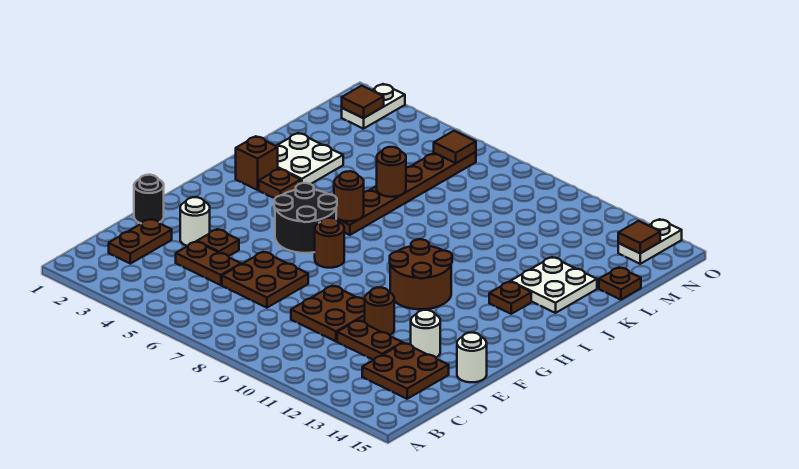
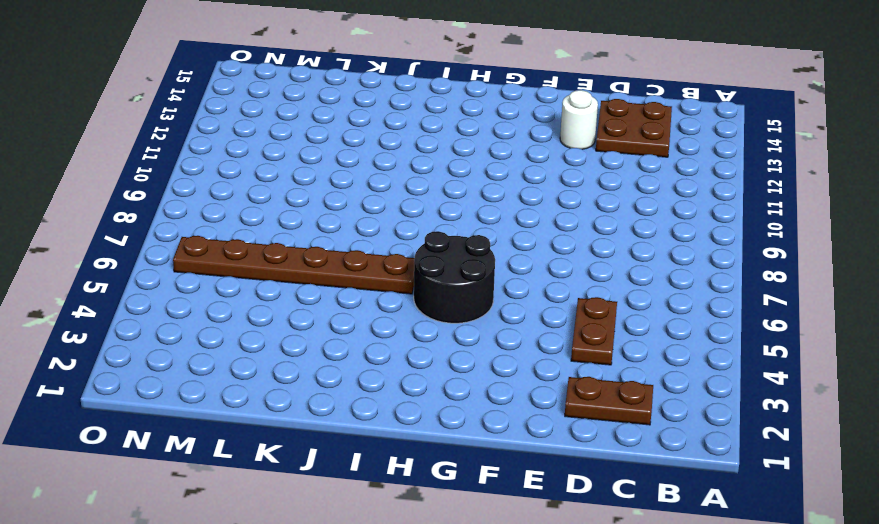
none -> brown 2x2 plate [222,252,308,308]
none -> brown 2x2 plate [291,286,365,341]
none -> brown 1x2 plate [337,320,402,360]

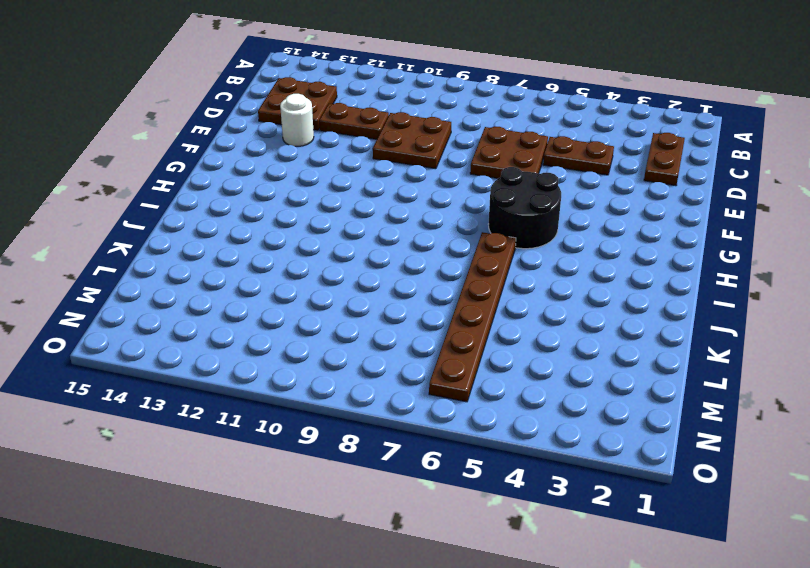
none -> black 1x1 round brick [134,175,164,224]
none -> white 1x1 round brick [180,197,210,246]
none -> brown 1x1 plate [197,229,239,256]

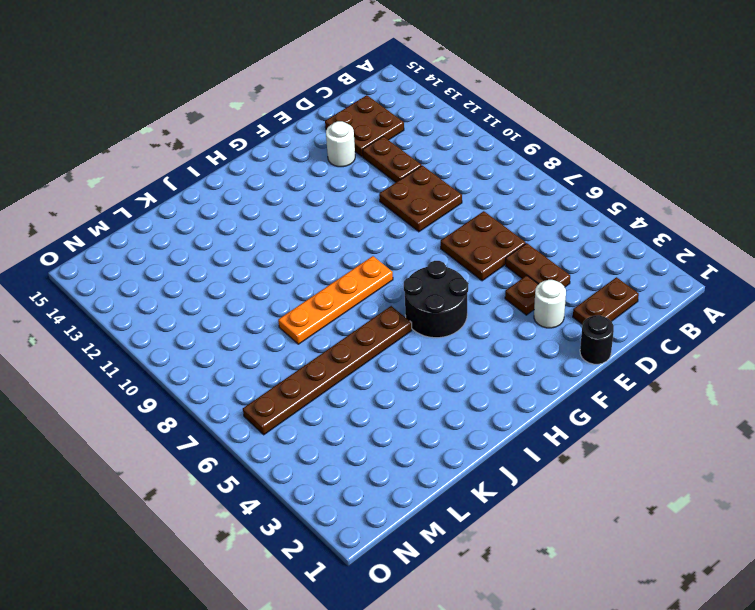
orange 1x4 plate [278,256,393,344] -> none
none -> brown 1x1 round brick [365,287,394,335]
none -> white 1x1 round brick [457,333,487,382]
none -> brown 1x1 round brick [315,218,344,268]

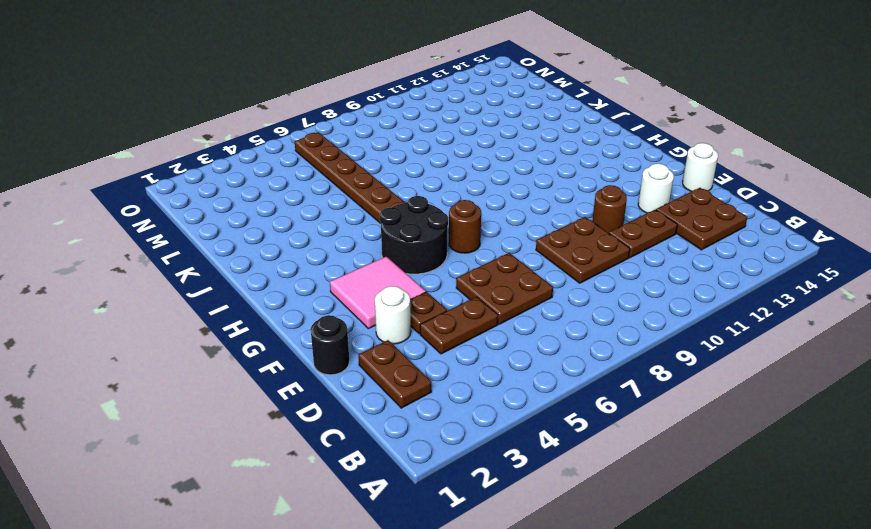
pink 2x2 tile [330,256,426,329] -> none
none -> brown 2x2 round brick [390,239,452,309]
none -> brown 1x1 brick [236,136,278,190]
none -> brown 1x1 plate [259,169,301,198]

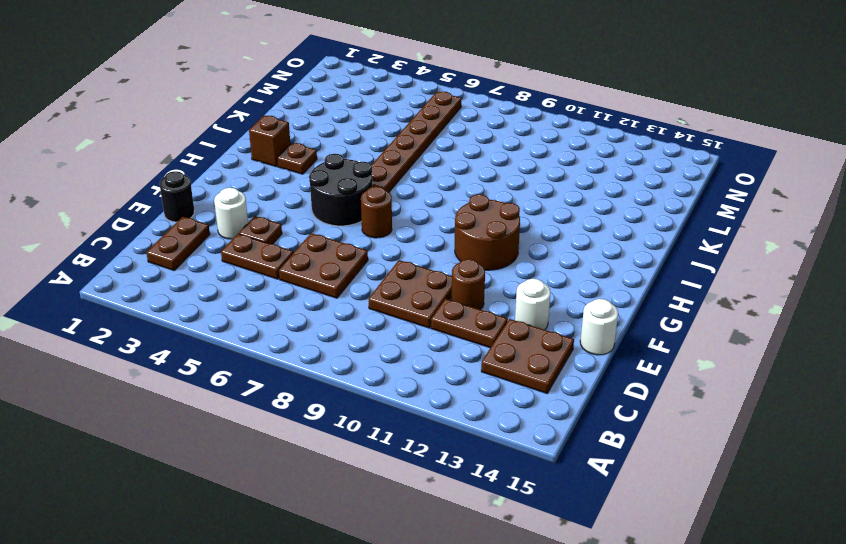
none -> brown 1x1 plate [489,282,531,314]
none -> white 2x2 plate [276,133,343,184]
none -> white 2x2 plate [511,257,597,313]

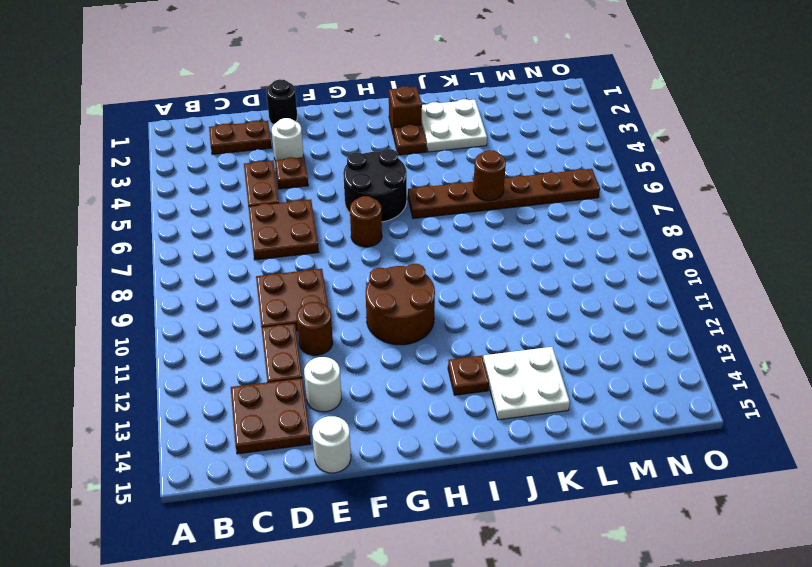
none -> brown 1x1 plate [599,267,641,300]
none -> white 1x2 plate [342,84,405,129]
none -> white 1x2 plate [618,219,682,264]

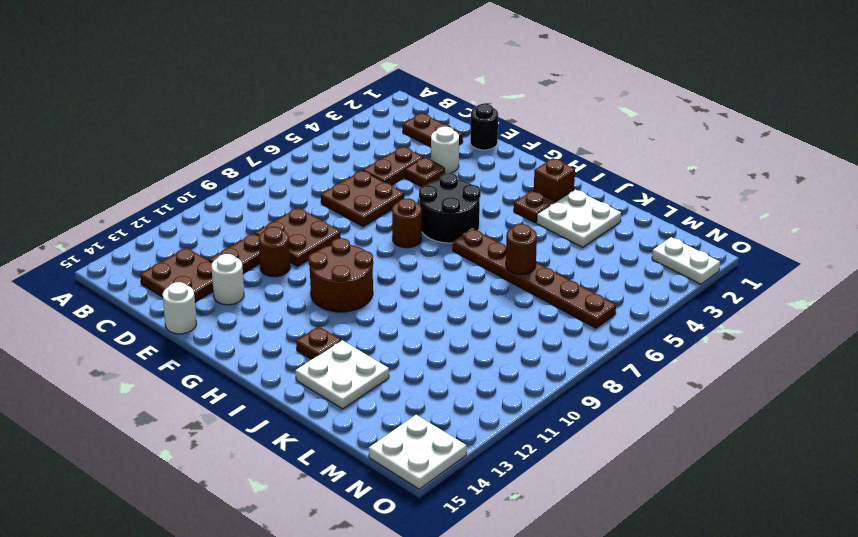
white 2x2 plate [369,415,466,489] -> white 1x2 plate [618,219,682,264]
none -> brown 1x1 plate [599,267,641,300]
none -> brown 1x1 round brick [334,171,364,221]
none -> brown 1x1 tile [342,86,384,118]

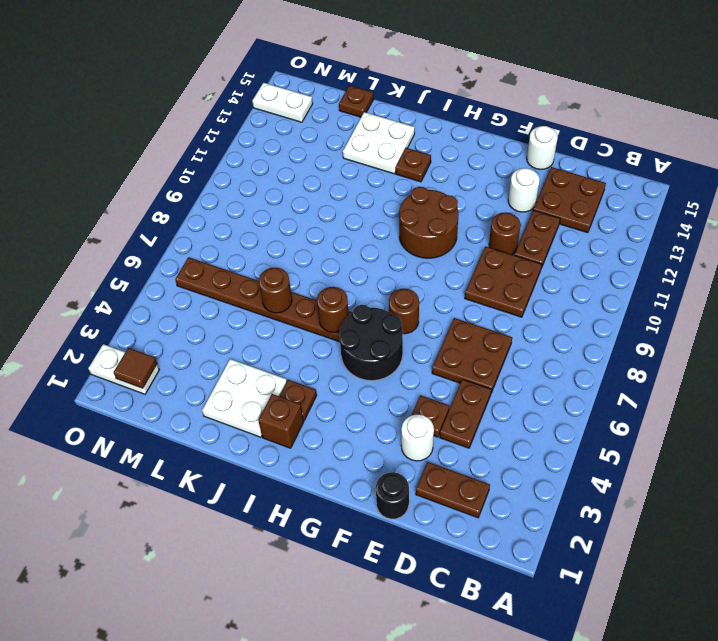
none -> brown 1x1 tile [434,131,476,163]
none -> brown 1x1 tile [618,221,660,253]

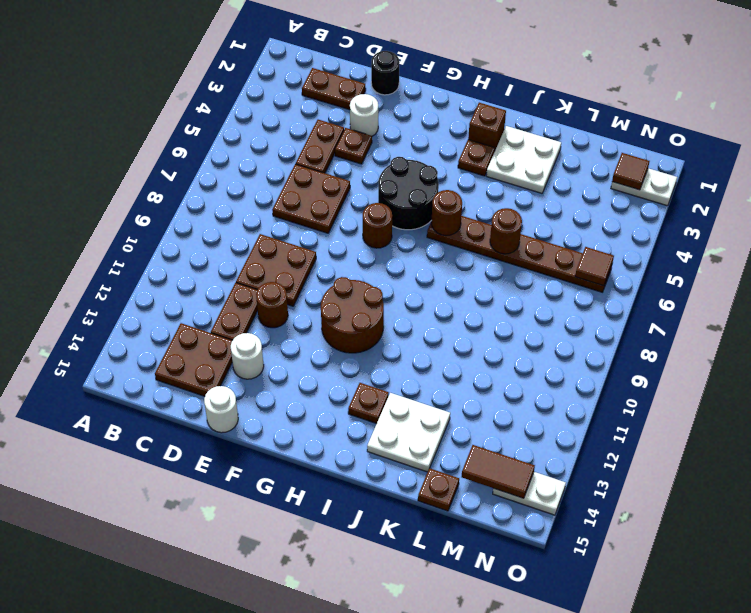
brown 1x2 tile [462,445,535,498] -> brown 1x1 tile [618,221,660,253]

